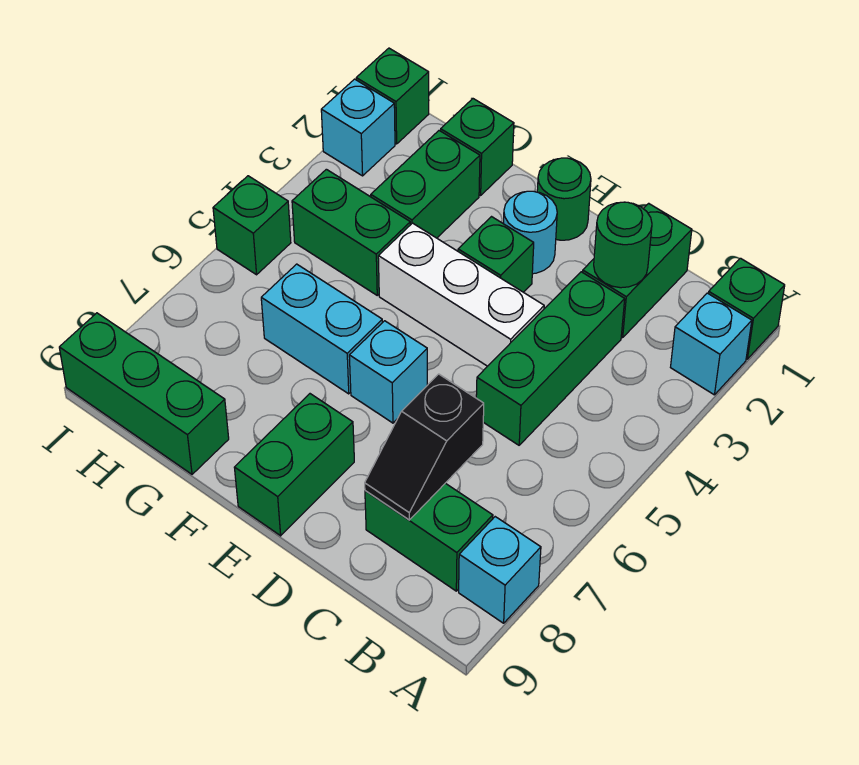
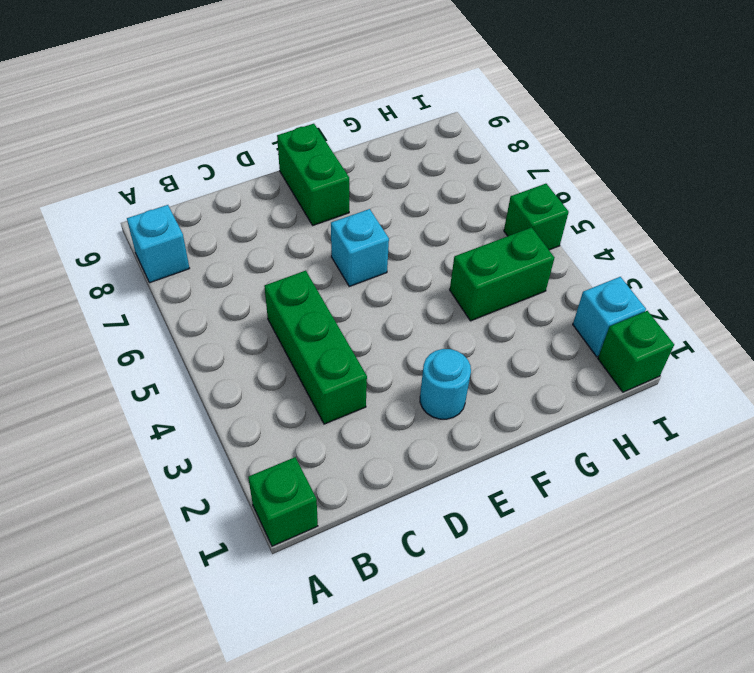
none -> cyan 1x1 brick [670,293,752,395]
none -> green 1x2 brick [365,483,493,591]
none -> green 1x2 brick [583,203,692,338]

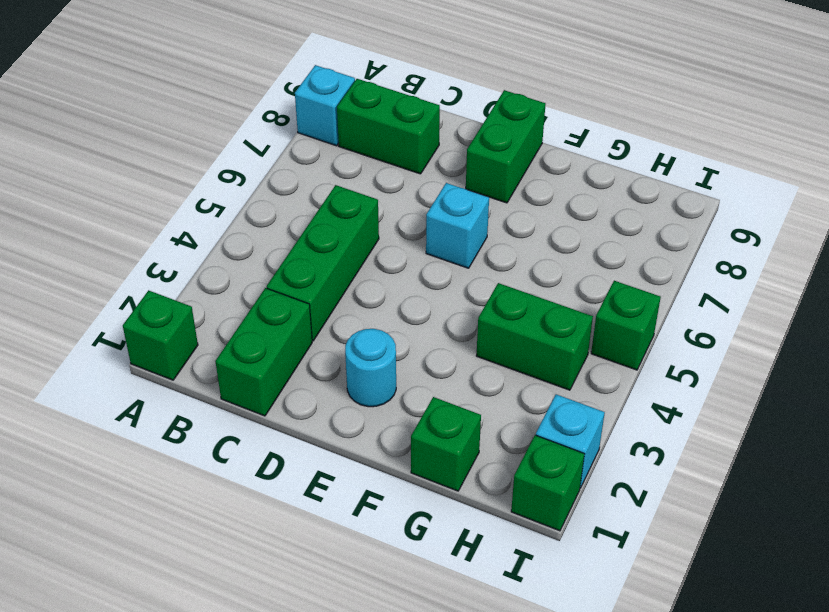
none -> cyan 1x1 brick [670,293,752,395]
none -> white 1x3 brick [378,223,544,366]
none -> green 1x1 round brick [537,158,591,240]

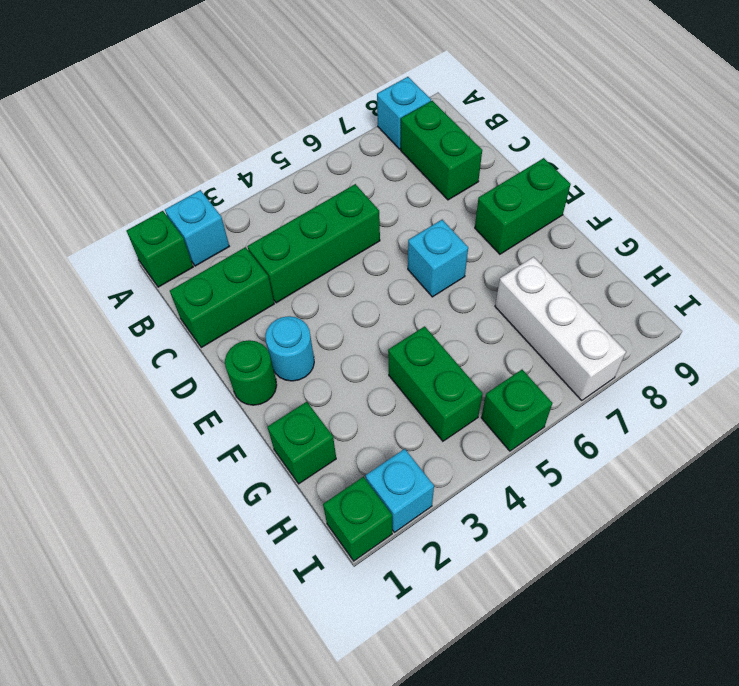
white 1x3 brick [495,257,626,401] -> white 1x3 brick moved to [378,223,544,366]
none -> green 1x1 brick [458,217,534,292]
none -> cyan 1x2 brick [261,264,383,394]
none -> green 1x2 brick [371,131,480,238]

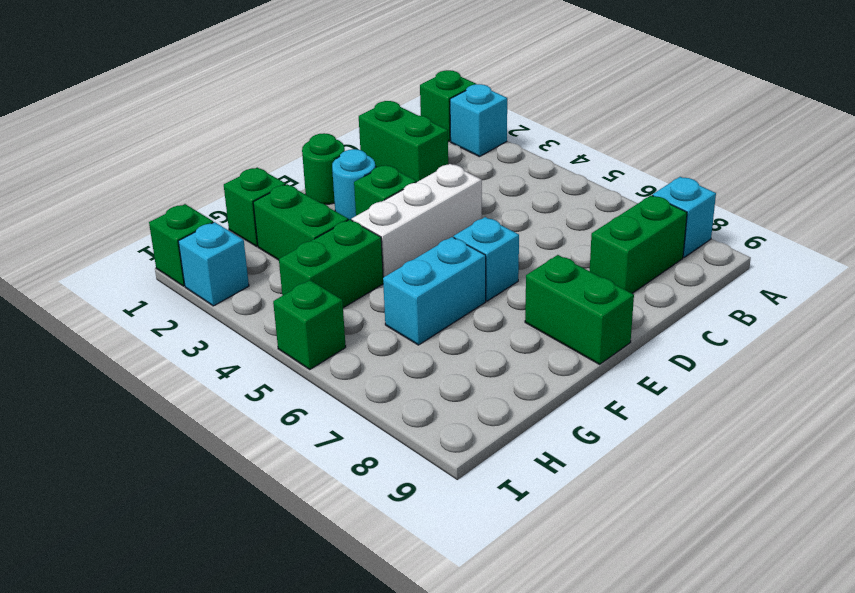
none -> green 1x3 brick [476,272,625,445]
none -> green 1x3 brick [59,313,229,474]
none -> green 1x1 round brick [594,202,652,288]

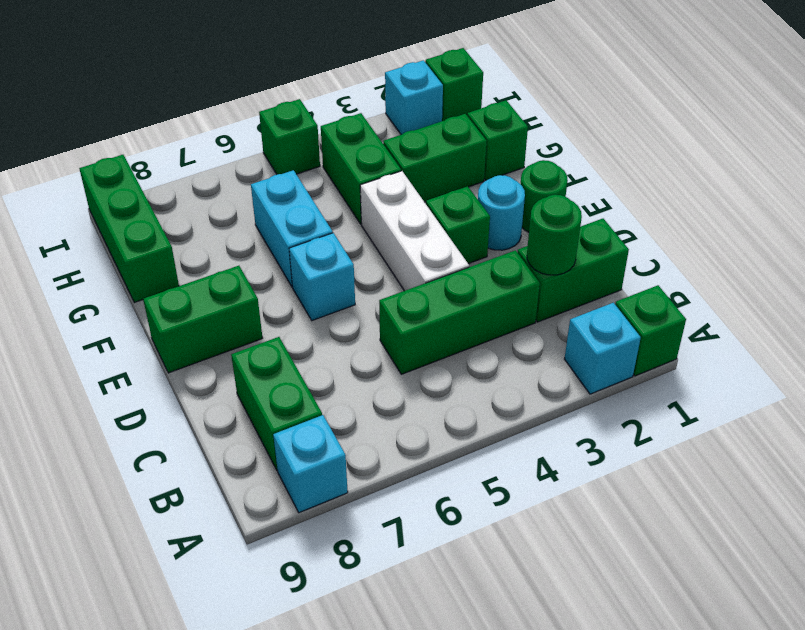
none -> black 1x2 slope [365,374,484,520]

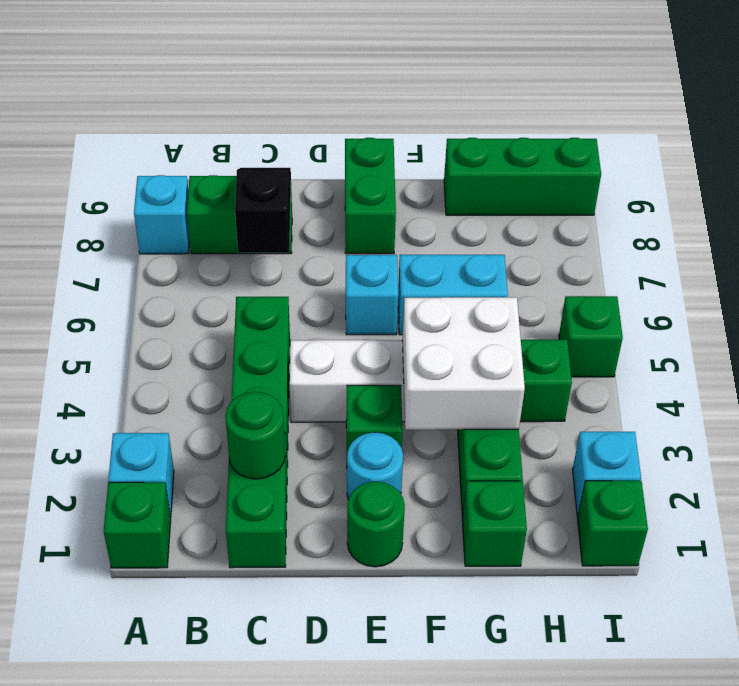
white 2x2 brick [402,297,525,430] -> none

